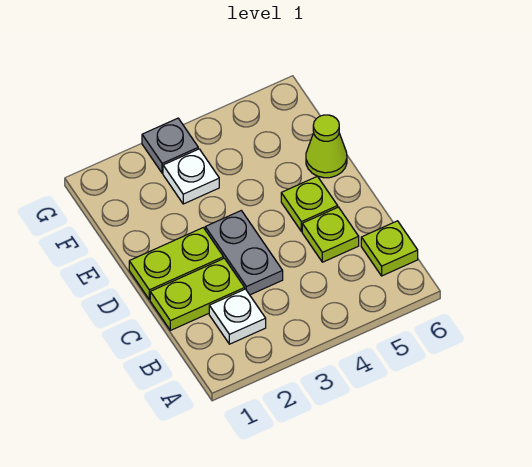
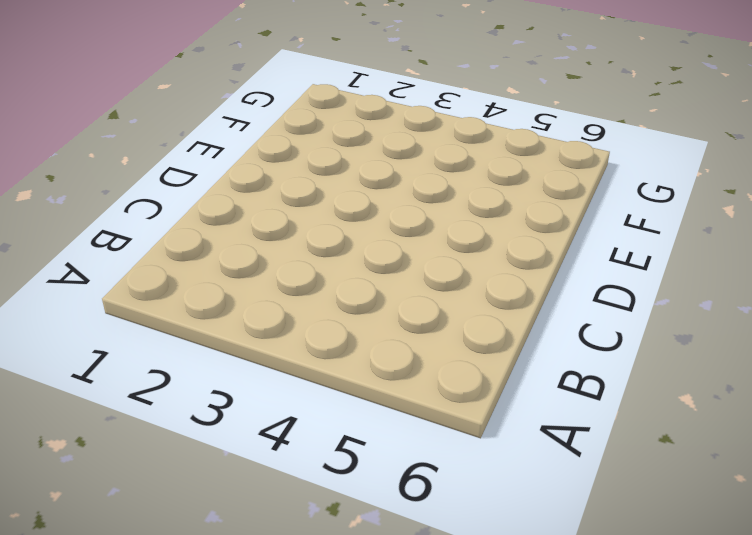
none -> white 1x1 plate [209,289,266,344]
none -> lime 1x1 plate [361,221,418,276]

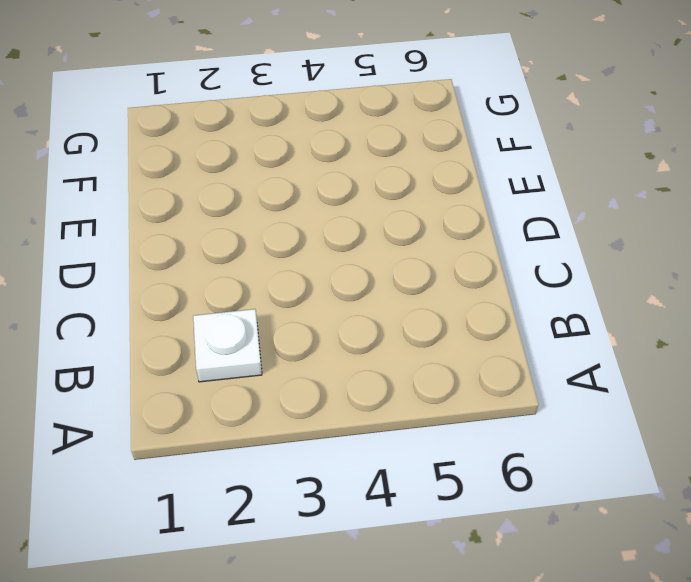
none -> lime 1x1 plate [361,221,418,276]
none -> lime 1x2 plate [150,258,245,330]

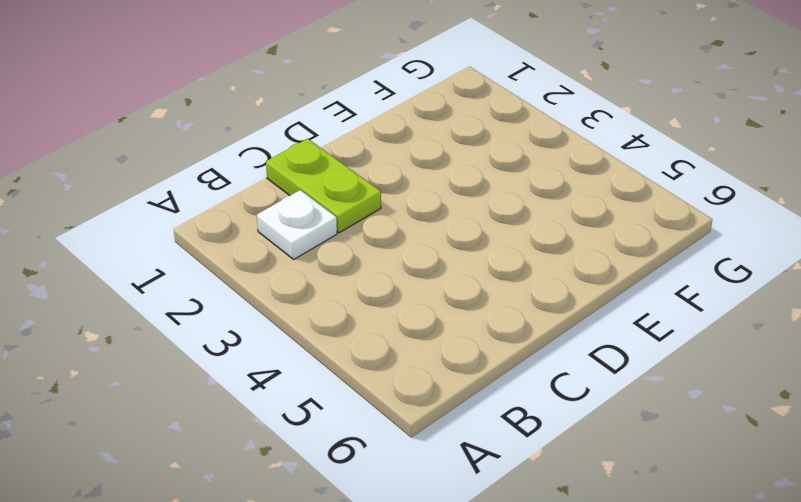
none -> lime 1x1 plate [361,221,418,276]
none -> grey 1x2 plate [205,211,283,295]

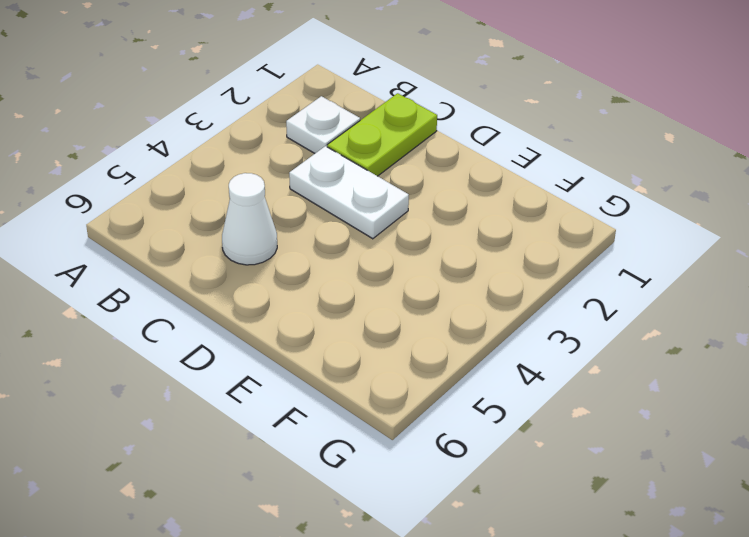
white 1x2 plate [289,146,409,239] -> grey 1x2 plate [205,211,283,295]
white 1x1 cone [222,173,277,265] -> lime 1x1 plate [302,207,359,262]
none -> lime 1x1 plate [361,221,418,276]
none -> lime 1x2 plate [129,228,224,300]

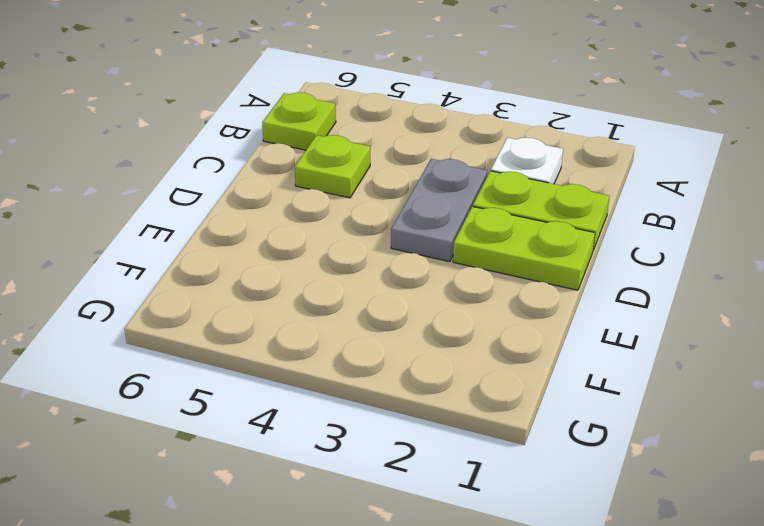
none -> lime 1x1 plate [281,176,338,231]
none -> lime 1x1 cone [306,115,347,178]

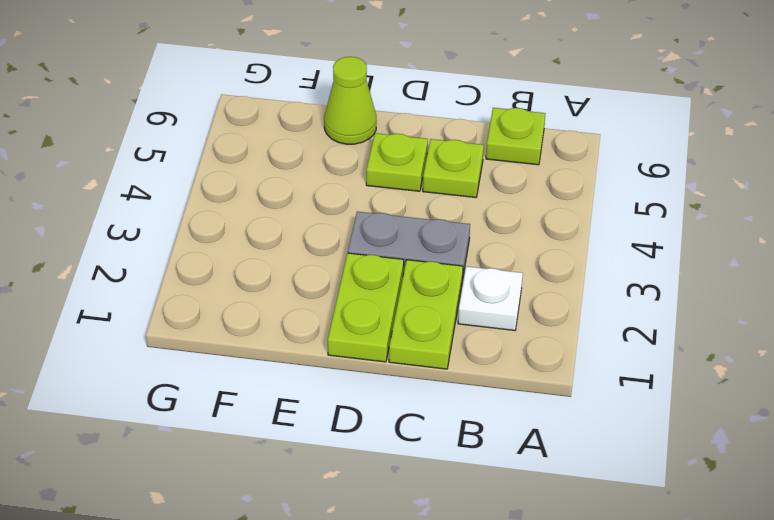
none -> white 1x1 plate [163,149,219,204]
none -> grey 1x1 plate [142,118,198,173]

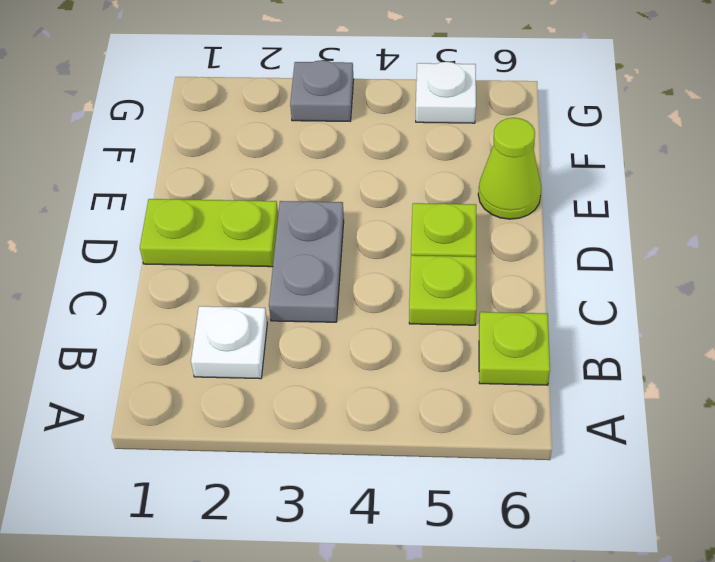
white 1x1 plate [416,62,476,123] -> white 1x1 plate moved to [163,149,219,204]
none -> lime 1x2 plate [150,258,245,330]

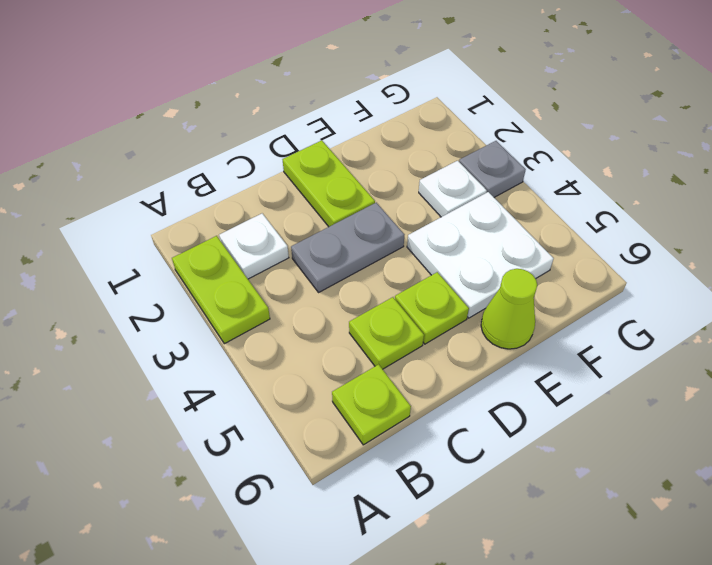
lime 1x2 plate [172,236,270,344] -> lime 1x2 plate moved to [150,258,245,330]
white 2x2 plate [407,192,554,318] -> none

